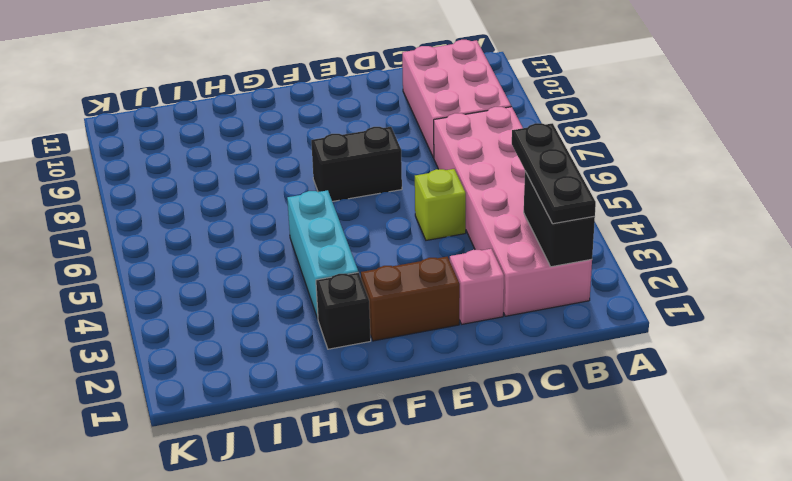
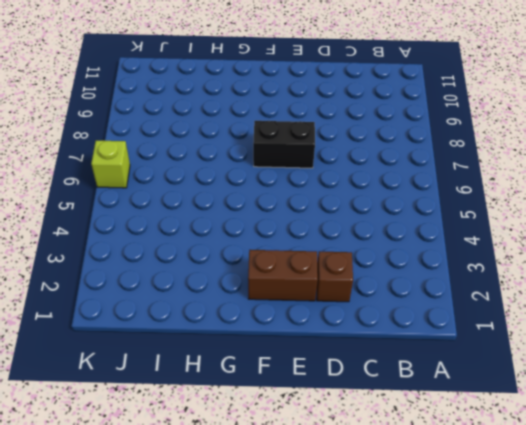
brown 1x1 brick [317,251,353,302] -> pink 1x1 brick [450,249,504,324]
lime 1x1 brick [91,140,130,188] -> lime 1x1 brick moved to [415,169,466,240]
none -> pink 2x6 brick [434,107,592,316]
none -> pink 2x3 brick [402,40,511,158]

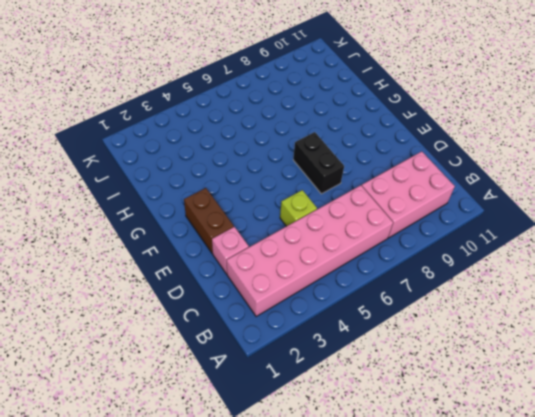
none -> black 1x1 brick [316,272,371,349]
none -> cyan 1x3 brick [287,190,358,319]

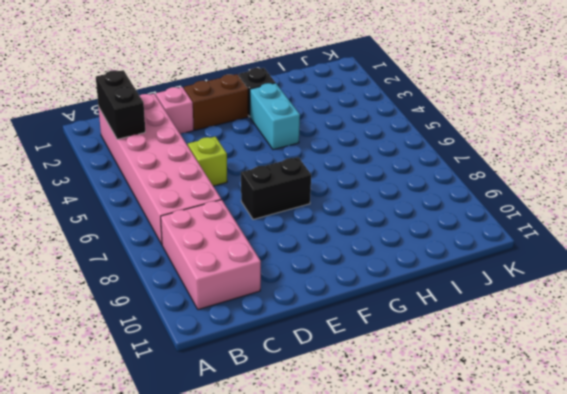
cyan 1x2 brick [250,83,300,150] -> cyan 1x3 brick [287,190,358,319]
none -> black 1x3 plate [512,123,596,224]

